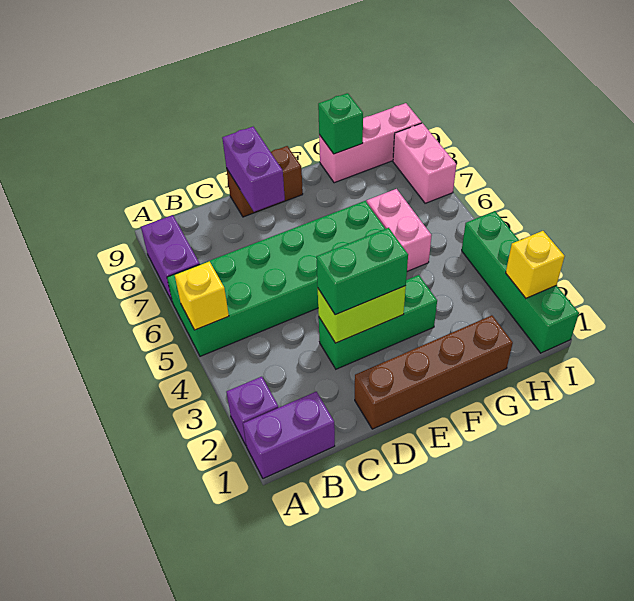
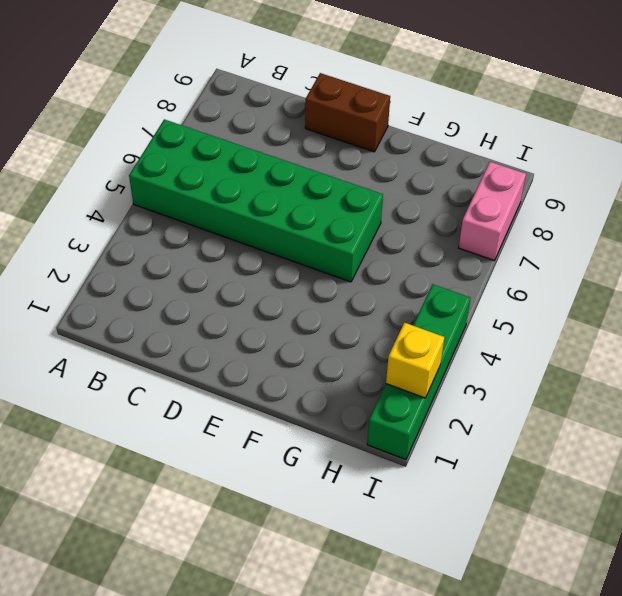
none -> purple 1x2 brick [243,392,335,479]
none -> purple 1x1 brick [226,377,279,445]
none -> purple 1x2 brick [141,215,200,303]

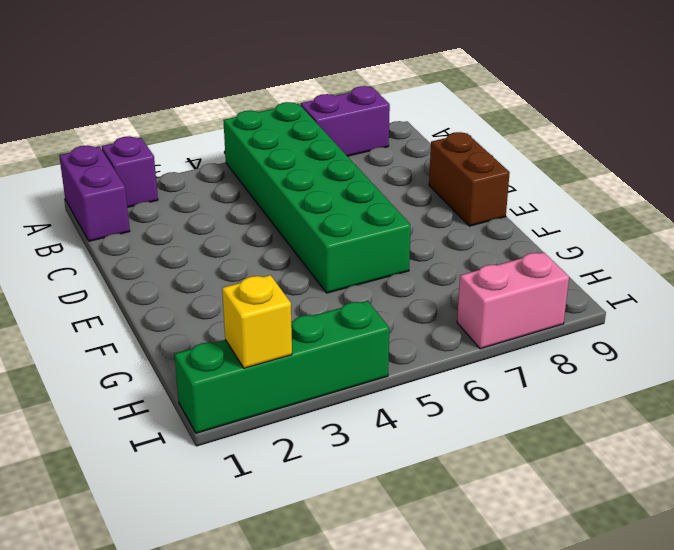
none -> brown 1x4 brick [355,315,513,429]
none -> green 1x3 brick [319,275,437,369]
none -> pink 1x2 brick [367,189,432,271]

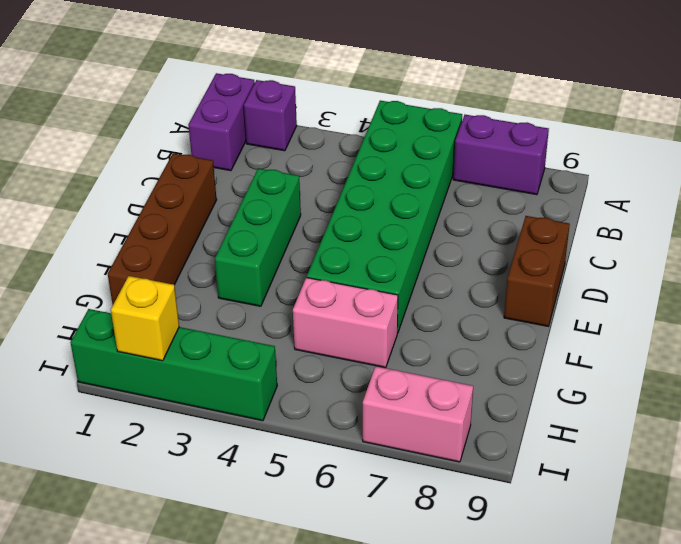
none -> pink 1x3 brick [319,103,422,183]
none -> yellow 1x1 brick [175,262,229,330]
none -> lime 1x2 brick [318,286,406,343]

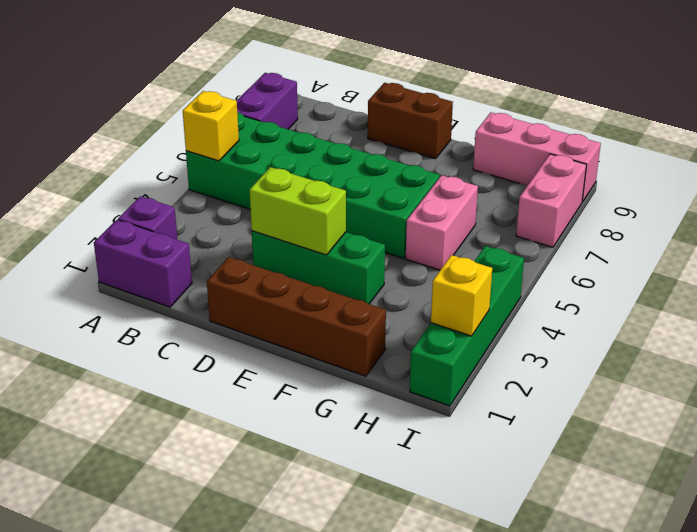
none -> purple 1x2 brick [222,127,285,212]
none -> green 1x1 brick [318,93,363,154]
none -> green 1x2 brick [316,228,408,315]

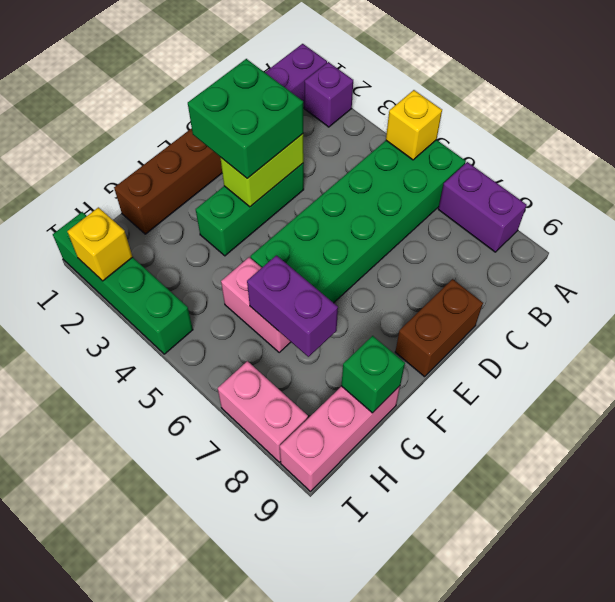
green 2x2 brick [188,59,303,178] -> green 1x2 brick [316,228,408,315]
purple 1x2 brick [247,255,338,357] -> purple 1x2 brick moved to [222,127,285,212]

